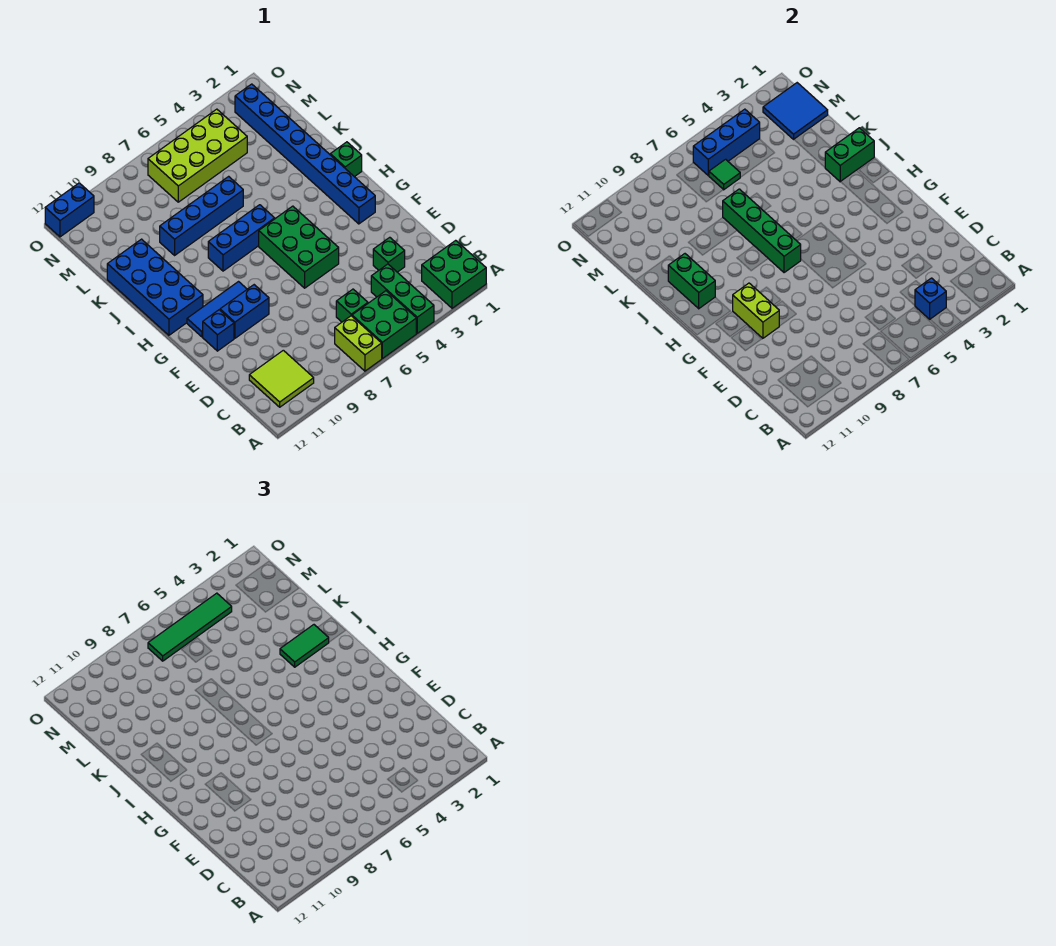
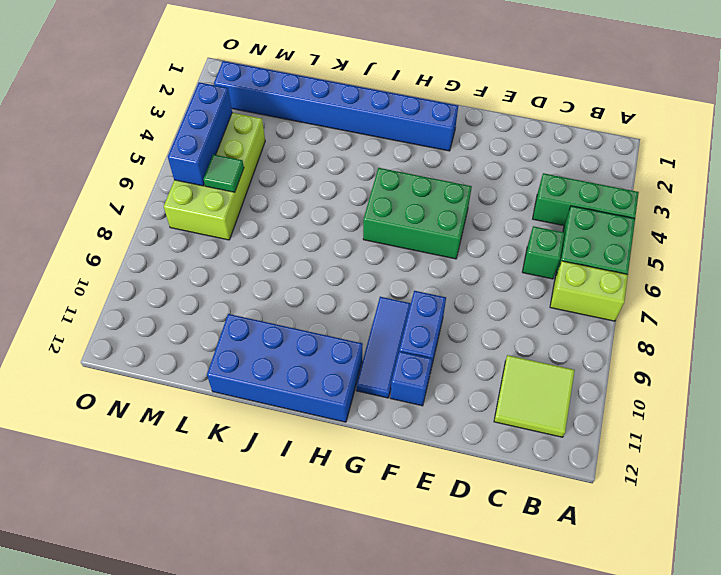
none -> green 2x2 brick [422,240,486,308]
none -> green 1x1 brick [373,237,405,272]
none -> green 1x1 brick [330,142,362,177]

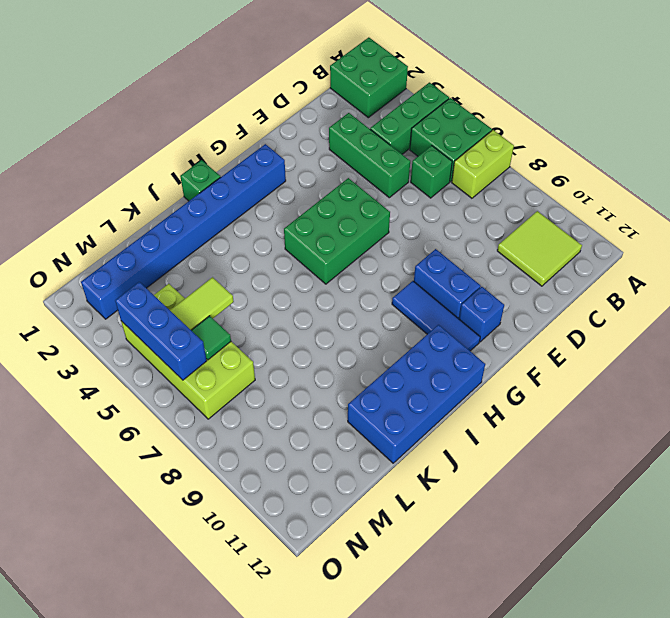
green 1x3 brick [329,113,410,198] -> green 1x1 brick [373,237,405,272]
lime 1x2 tile [170,277,234,330] -> none
none -> blue 1x3 brick [208,205,275,271]
none -> blue 1x4 brick [160,176,243,255]
none -> blue 1x2 brick [45,183,94,237]

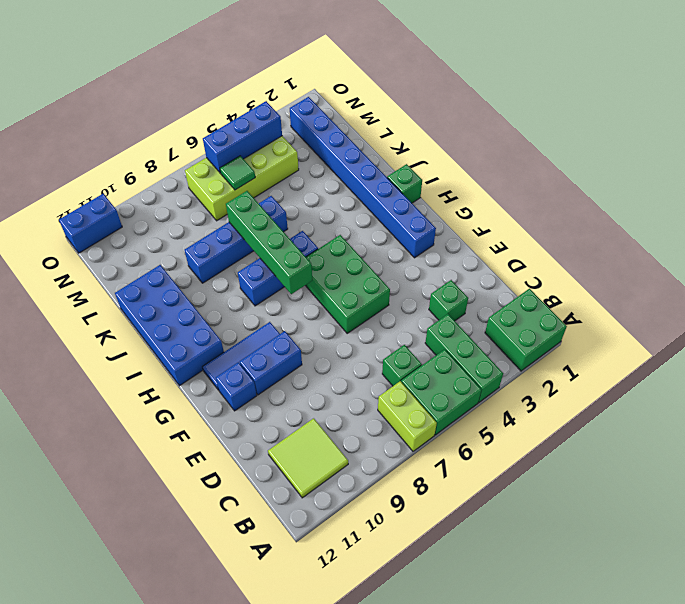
none -> blue 1x1 brick [915,278,946,319]
none -> lime 1x2 brick [733,283,779,338]
none -> green 1x2 brick [668,254,715,309]

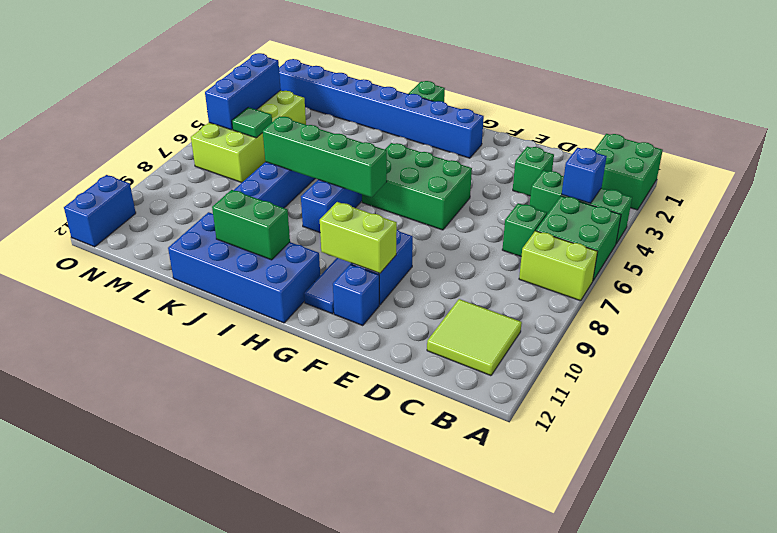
none -> green 1x2 brick [825,128,874,182]
none -> blue 2x2 tile [763,83,828,139]
none -> green 1x2 tile [280,625,329,667]

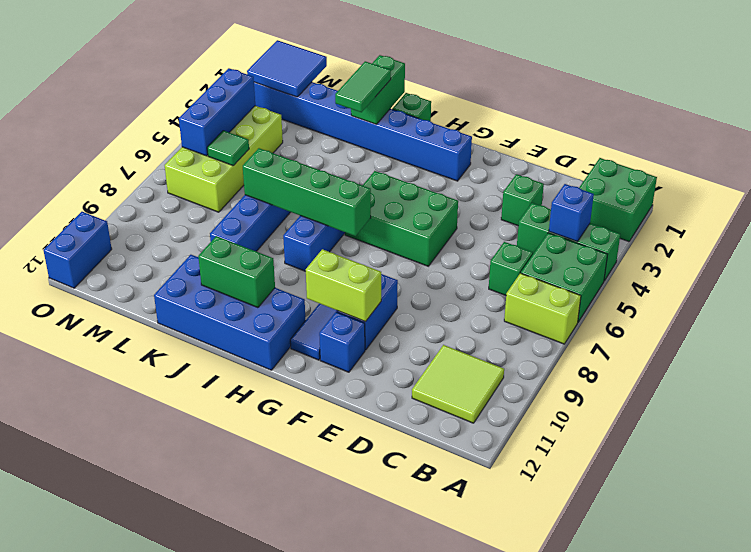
none -> green 1x4 tile [148,593,232,661]

